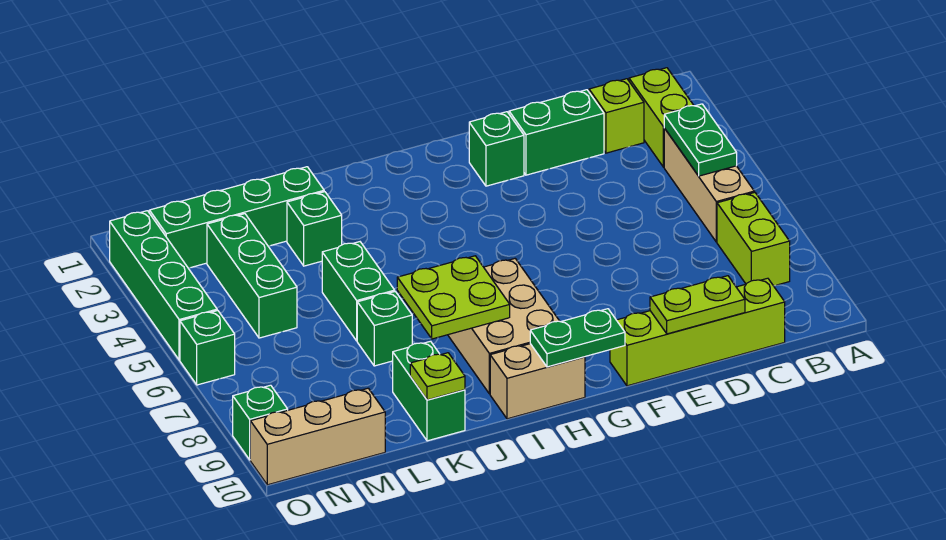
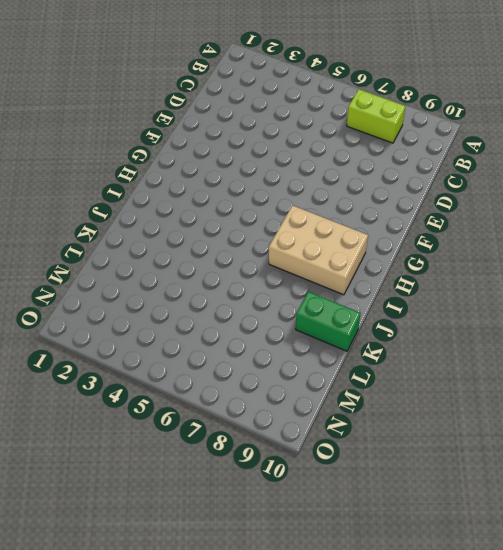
none -> lime 1x2 brick [629,68,694,167]
none -> tan 1x3 brick [664,128,754,242]
none -> lime 1x1 brick [589,79,644,153]

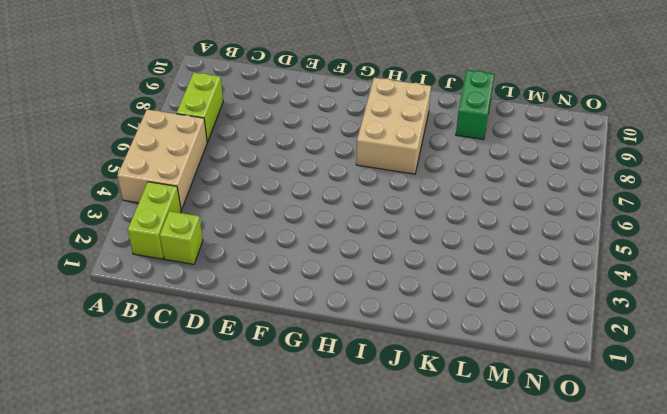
tan 2x3 brick [118,110,207,210] -> tan 1x3 brick [664,128,754,242]
none -> lime 1x4 brick [610,278,785,386]
none -> green 1x2 brick [509,90,604,175]
none -> green 1x1 brick [469,112,524,186]

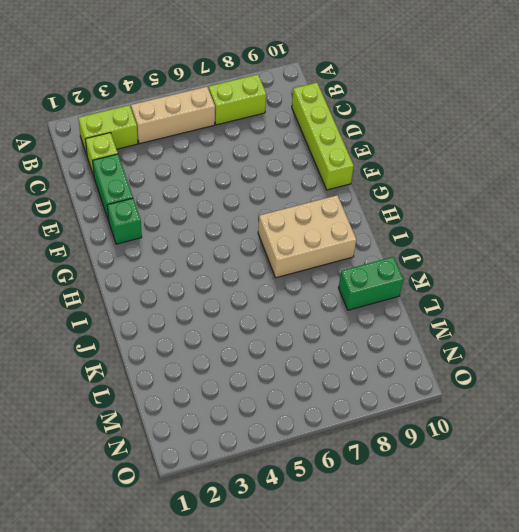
none -> tan 1x2 brick [490,344,585,419]
none -> green 1x4 brick [149,167,324,268]
none -> green 1x1 brick [287,192,342,266]

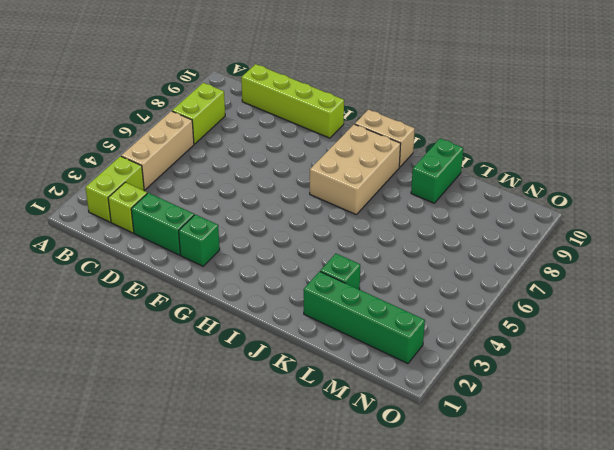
none -> green 1x2 brick [322,242,395,341]
none -> green 1x1 brick [357,292,412,366]
none -> green 1x3 brick [207,214,297,338]

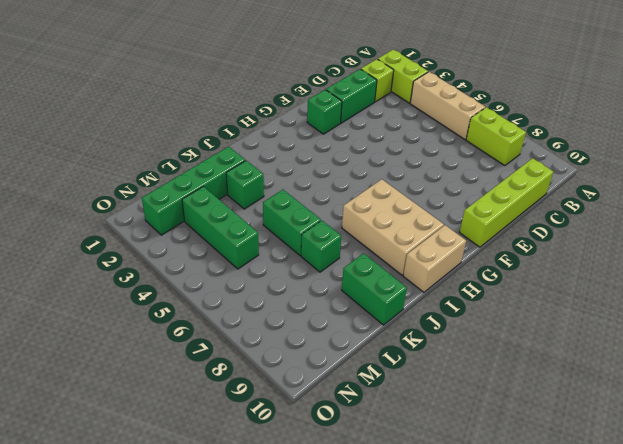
none -> tan 1x3 brick [250,388,385,485]
none -> green 1x4 brick [110,211,217,360]
none -> green 1x1 brick [180,310,235,385]

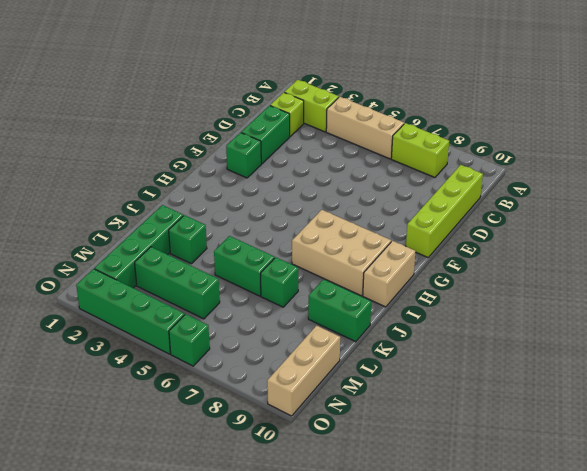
none -> green 1x1 brick [233,385,288,460]
none -> green 1x2 plate [664,104,737,176]
none -> lime 1x2 plate [650,276,745,334]

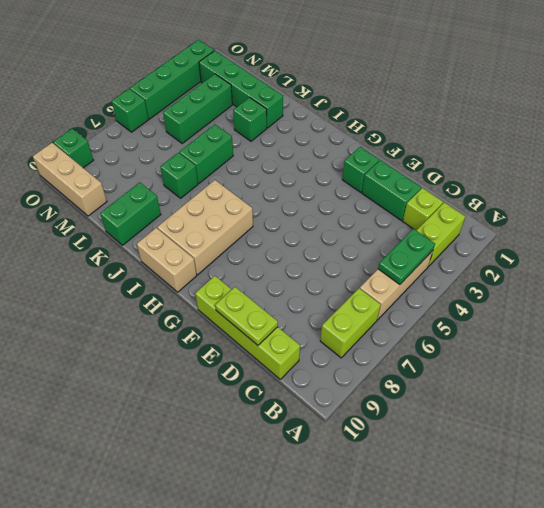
none -> green 1x2 plate [530,309,625,367]
none -> lime 2x2 plate [397,256,510,339]
none -> lime 1x1 plate [410,353,465,400]

